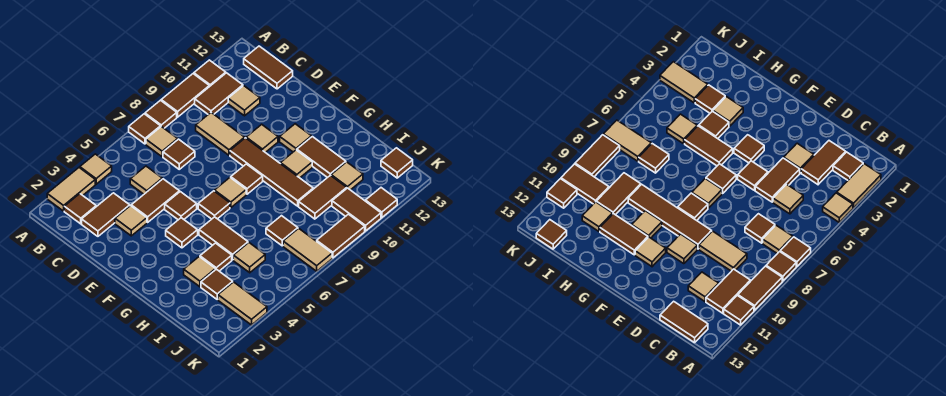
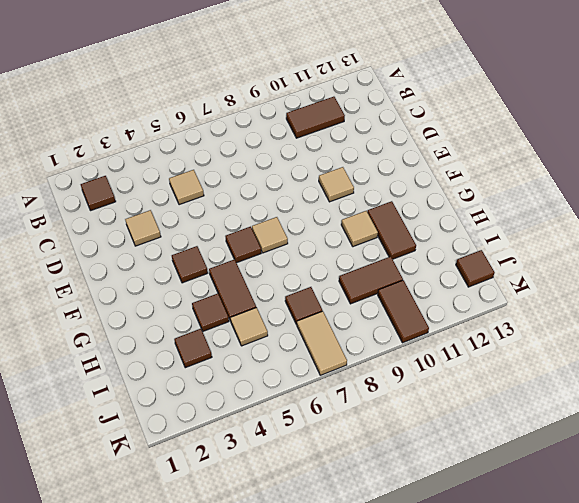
none -> tan 1x2 tile [47,168,95,211]
none -> tan 1x1 tile [80,154,112,184]
none -> brown 1x1 tile [129,114,161,144]
none -> brown 1x1 tile [145,100,177,128]

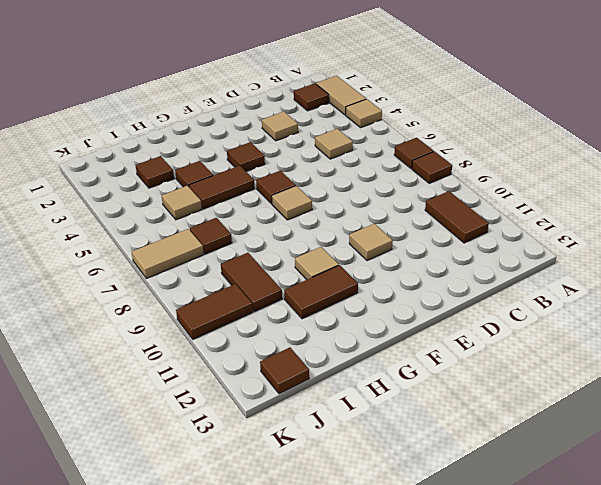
none -> brown 1x2 tile [161,74,209,117]
none -> brown 1x1 tile [194,60,226,87]
none -> tan 1x1 tile [146,126,178,157]
none -> brown 1x2 tile [244,46,293,89]

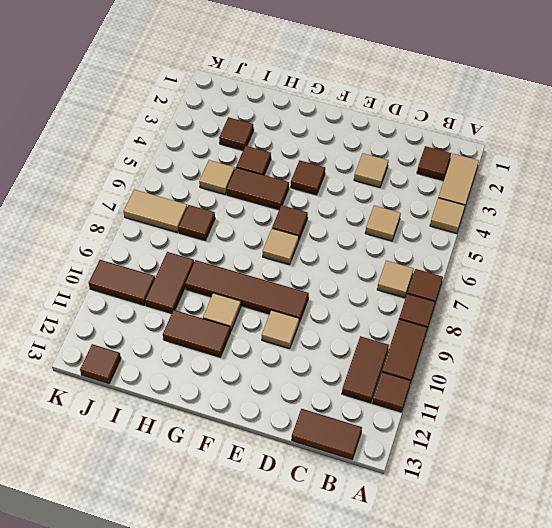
none -> brown 1x2 tile [82,193,130,236]
none -> brown 1x1 tile [163,139,195,169]
none -> tan 1x2 tile [196,113,245,155]
none -> tan 1x1 tile [228,86,260,116]

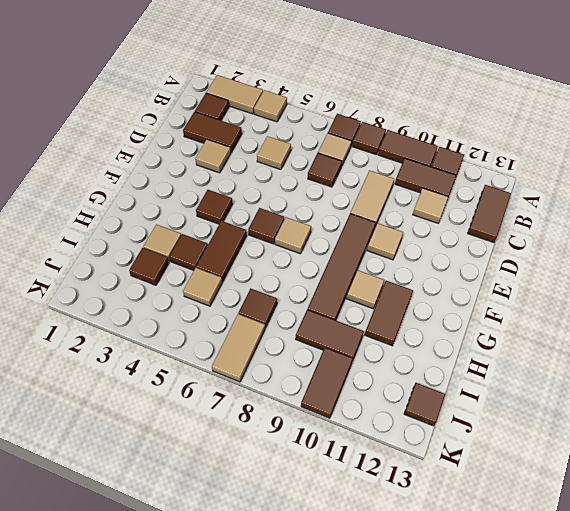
none -> brown 1x2 tile [131,179,179,222]
none -> brown 1x1 tile [165,192,197,220]
none -> brown 1x1 tile [231,164,263,194]
none -> tan 1x1 tile [280,124,312,152]

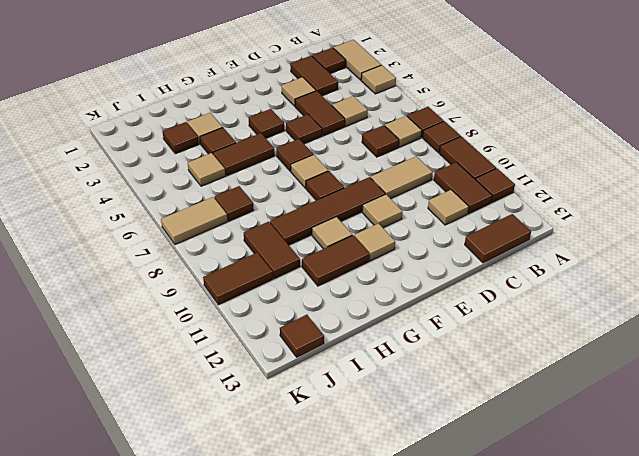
none -> tan 1x1 tile [331,162,363,190]
none -> tan 1x2 tile [218,282,267,325]
none -> brown 1x2 tile [317,214,365,258]
none -> brown 1x1 tile [365,188,397,218]

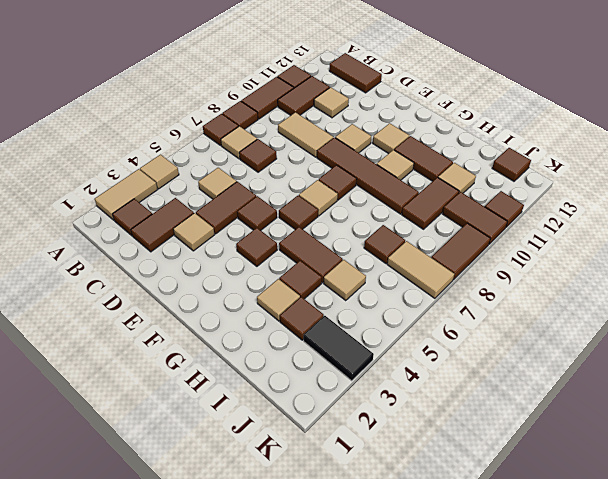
black 1x2 tile [304,316,374,381] -> tan 1x2 tile [218,282,267,325]

